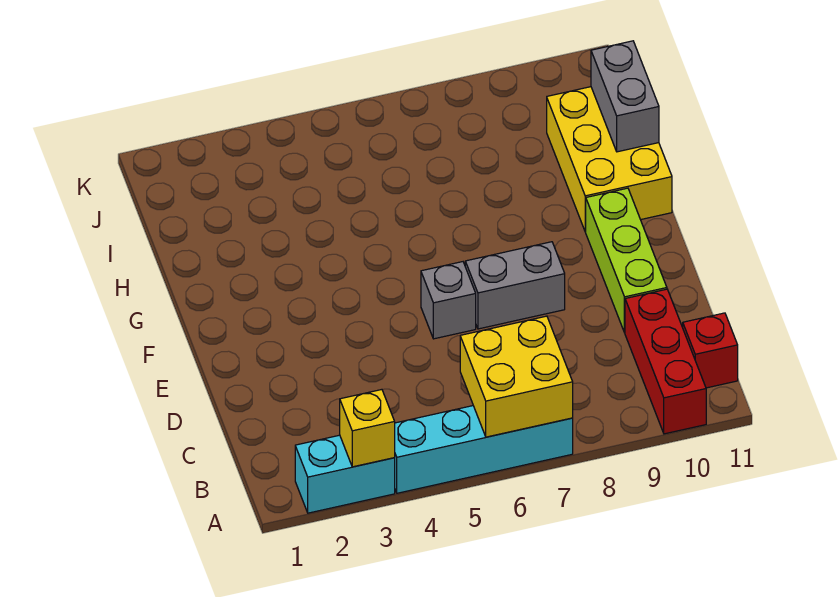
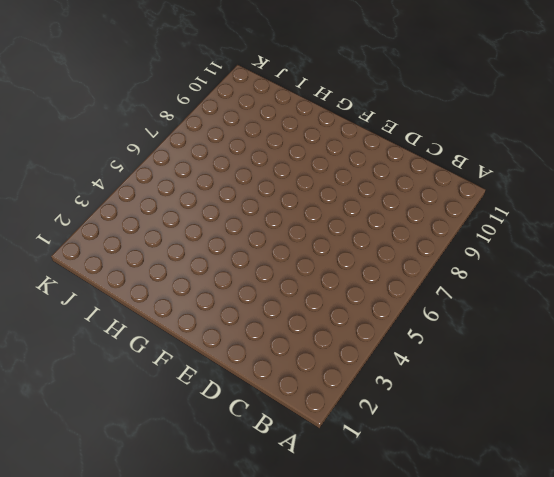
none -> cyan 1x2 brick [295,435,395,513]
none -> cyan 1x4 brick [395,406,573,493]

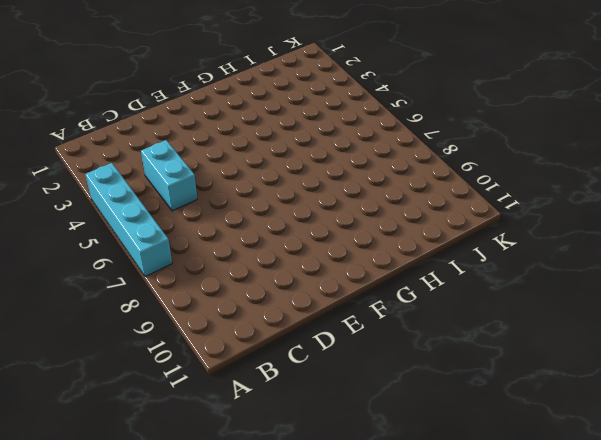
cyan 1x2 brick [141,140,197,211] -> cyan 1x2 brick moved to [295,435,395,513]
none -> red 1x3 brick [625,289,706,434]
none -> red 1x1 brick [683,313,738,388]

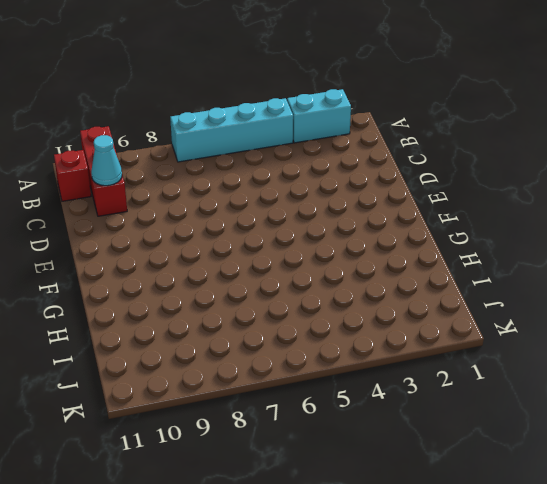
cyan 1x1 cone [91,135,122,186] -> none
none -> lime 1x3 brick [586,188,667,333]
none -> grey 1x1 brick [421,262,476,339]

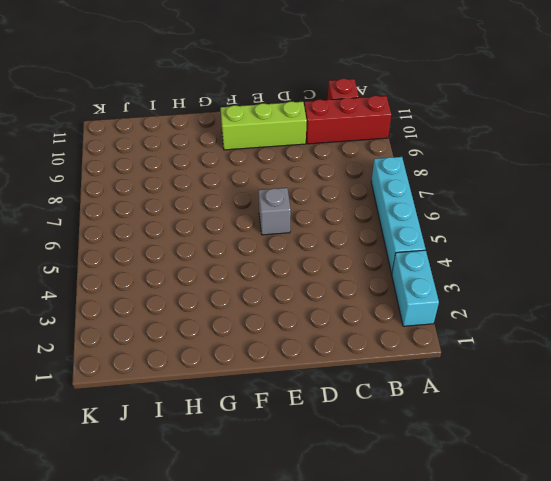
none -> grey 1x2 brick [465,242,565,329]
none -> yellow 2x3 brick [547,87,672,232]

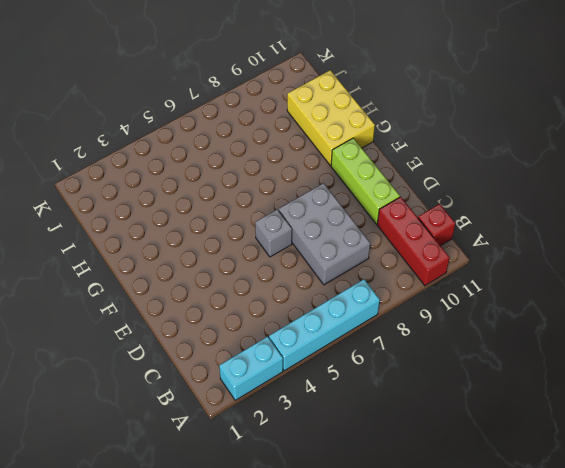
grey 2x3 brick [279,183,370,285] -> grey 1x2 brick [465,242,565,329]
none -> yellow 1x1 brick [340,389,395,467]
none -> yellow 2x2 brick [460,316,573,437]

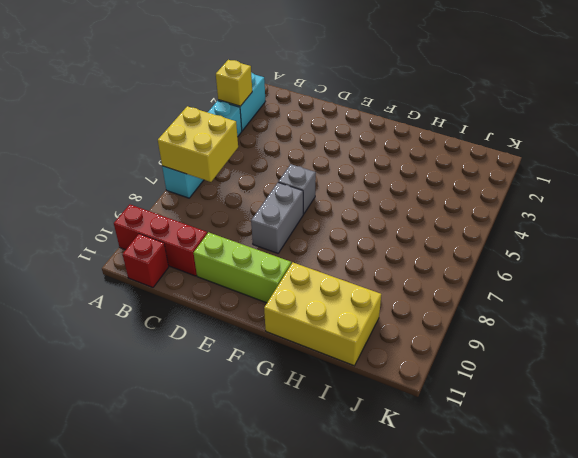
none -> grey 1x2 brick [591,41,659,152]

